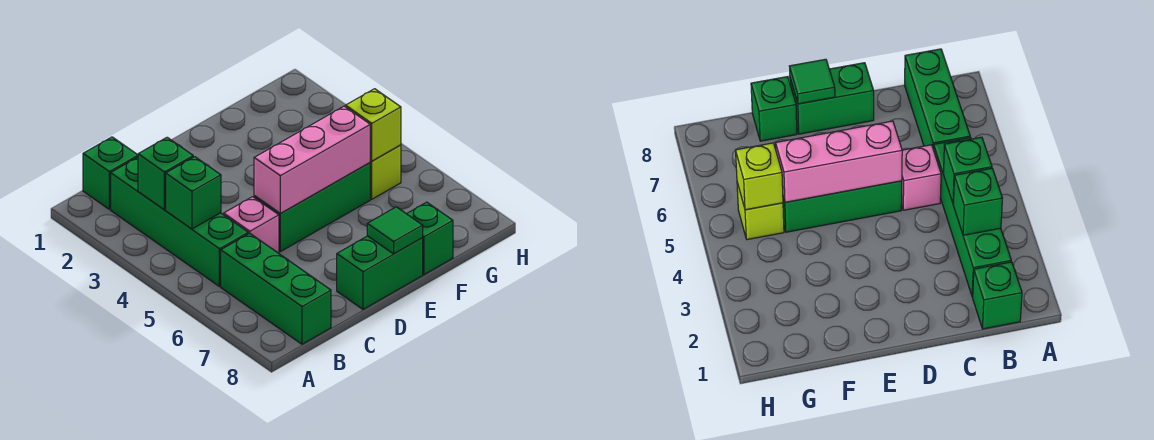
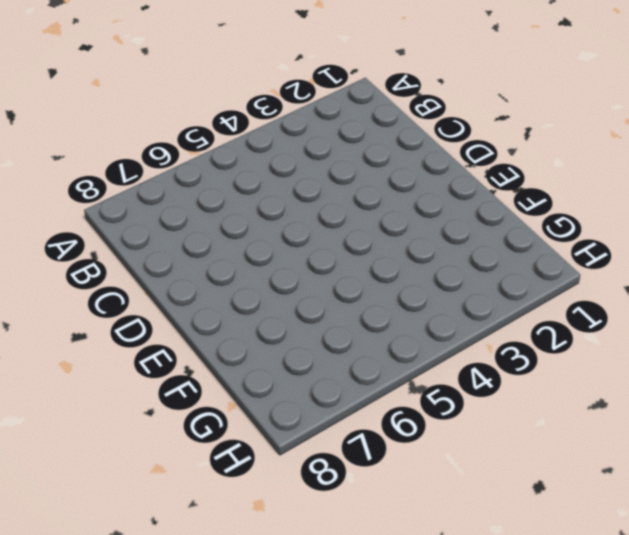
none -> green 1x1 brick [83,137,138,209]
none -> green 1x4 brick [111,157,248,286]
none -> green 1x3 brick [221,233,331,344]

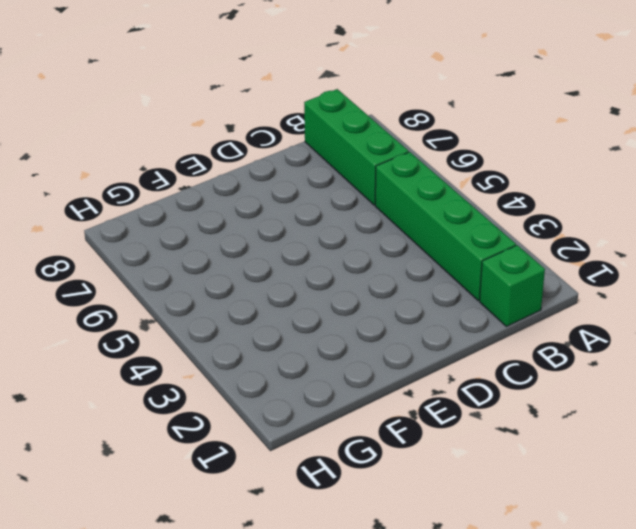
none -> pink 1x1 brick [224,197,279,253]
none -> green 1x3 brick [254,163,370,252]
none -> green 1x2 brick [337,236,423,309]

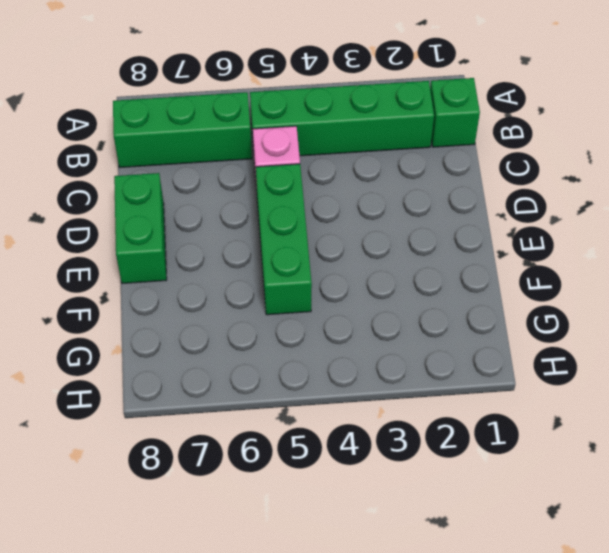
none -> green 1x1 brick [407,202,453,275]
none -> lime 1x1 brick [370,145,401,199]
none -> green 1x1 brick [138,137,193,210]

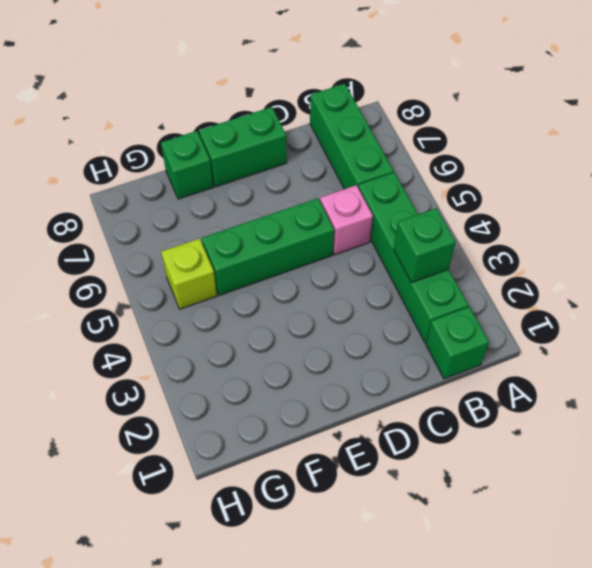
none -> green 1x1 brick [166,157,221,229]
none -> pink 1x3 brick [254,106,370,213]
none -> green 1x1 tile [367,207,423,254]

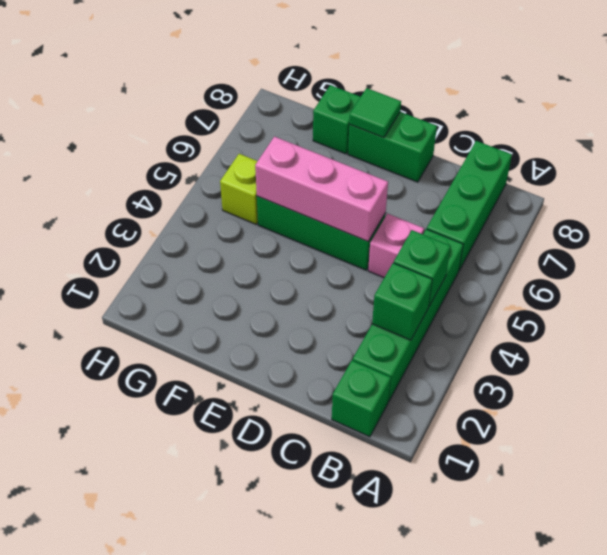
none -> lime 1x1 brick [346,89,401,161]

